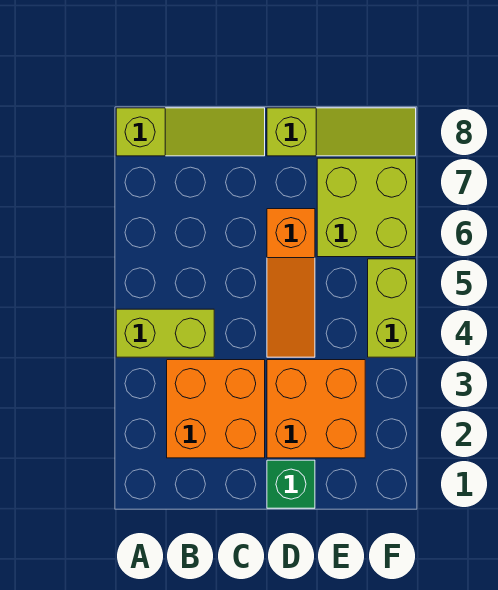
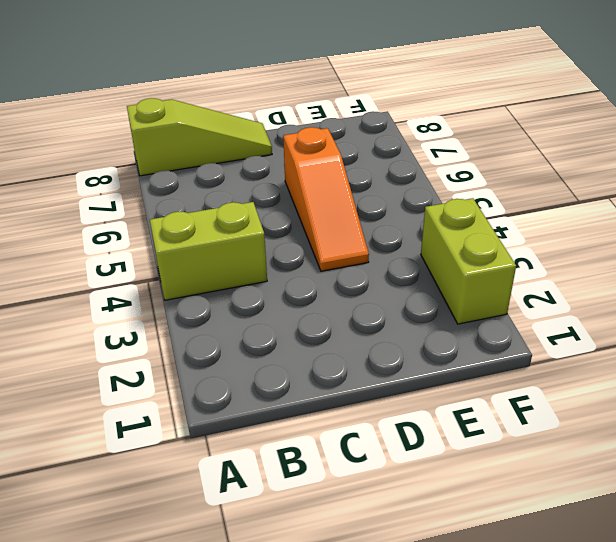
lime 1x2 brick [421,198,516,324] -> lime 1x2 brick moved to [368,259,416,357]
none -> orange 2x2 brick [167,360,265,458]
none -> green 1x1 brick [267,460,315,508]

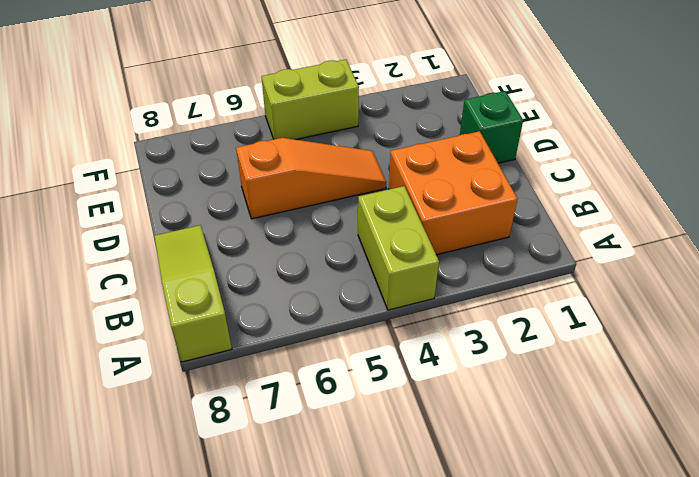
none -> orange 2x2 brick [267,360,365,458]
none -> lime 1x3 slope [267,108,416,156]

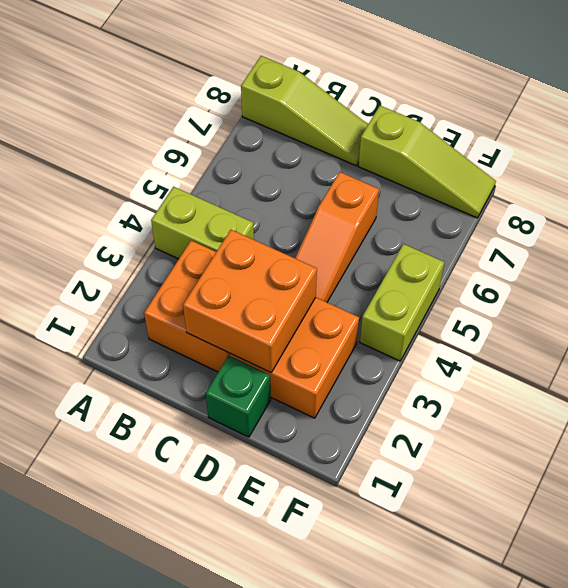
orange 2x2 brick [183,230,317,373] -> none
none -> lime 2x2 brick [317,158,416,257]

